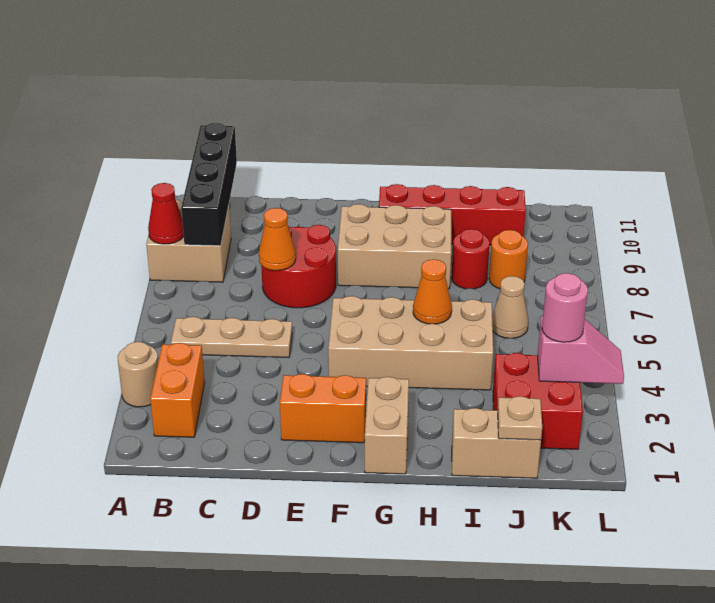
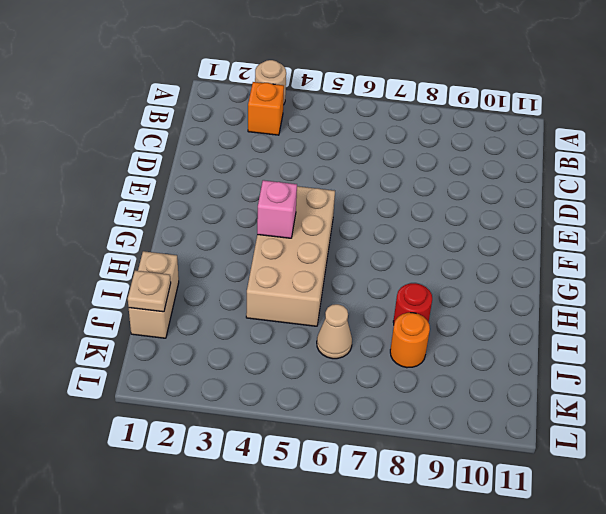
orange 1x1 brick [248,82,284,135] -> orange 1x2 brick [150,343,205,437]
pink 1x1 brick [257,180,297,238] -> none
none -> tan 2x2 brick [146,200,231,282]
none -> tan 1x3 plate [171,317,292,358]
none -> red 2x2 round brick [261,225,336,308]

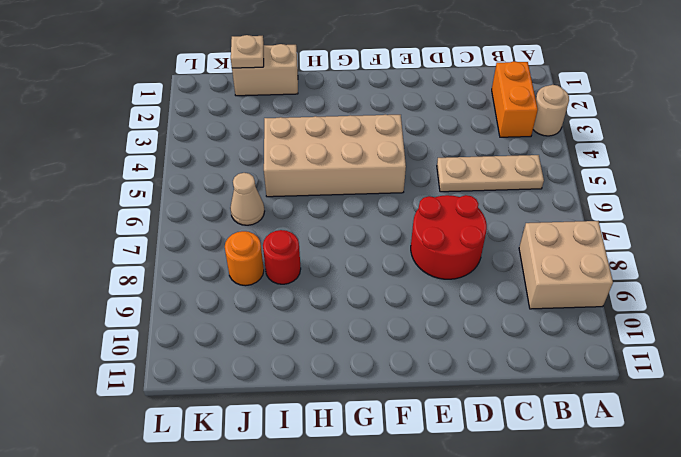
none -> orange 1x2 brick [280,374,366,443]
none -> tan 2x3 brick [338,204,451,289]
none -> tan 1x2 brick [365,377,409,474]

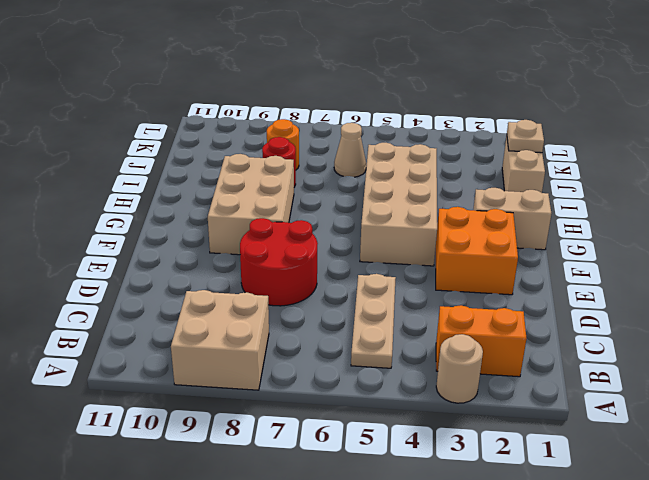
orange 2x2 brick [436,207,518,295] -> orange 1x2 brick [280,374,366,443]
none -> red 1x4 brick [379,184,526,245]
none -> red 2x2 brick [493,353,583,449]
none -> red 1x1 cone [148,183,184,244]

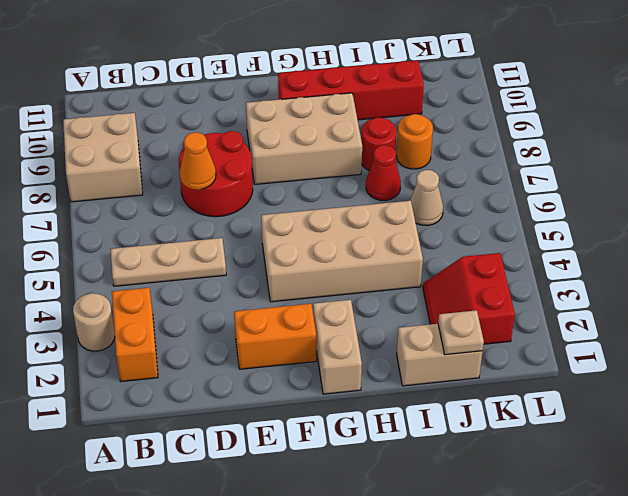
red 1x1 cone [366,145,401,200] -> red 1x1 cone moved to [148,183,184,244]
red 2x2 slope [423,253,515,344] -> red 2x2 brick [493,353,583,449]
none -> black 1x4 brick [181,123,237,246]
none -> orange 1x1 cone [413,259,452,324]
none -> pink 1x2 slope [538,316,624,384]

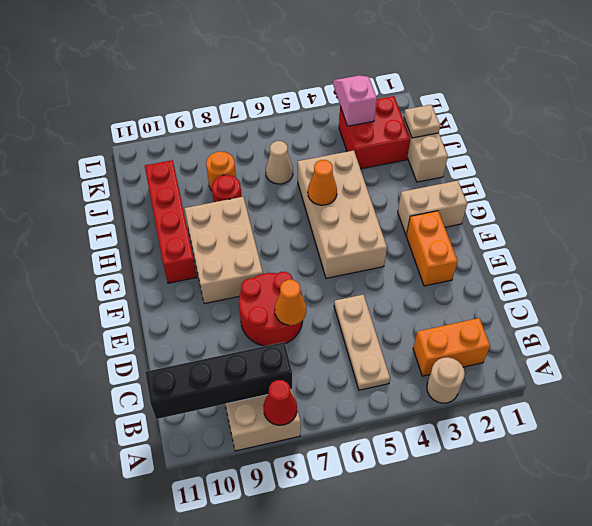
none -> pink 1x1 round brick [542,273,588,342]

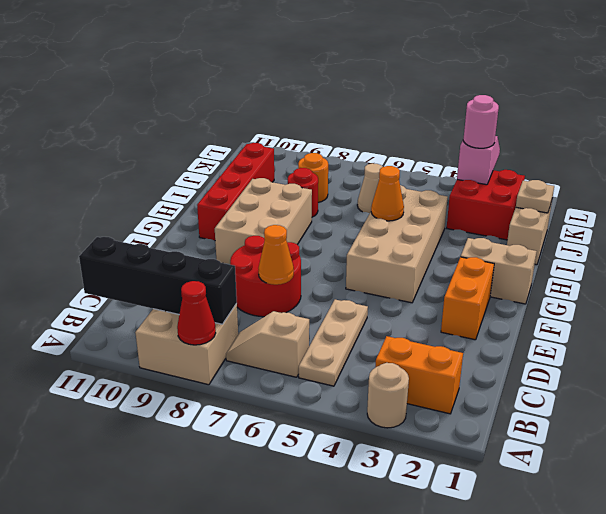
tan 1x2 slope [226,311,309,377] -> none

